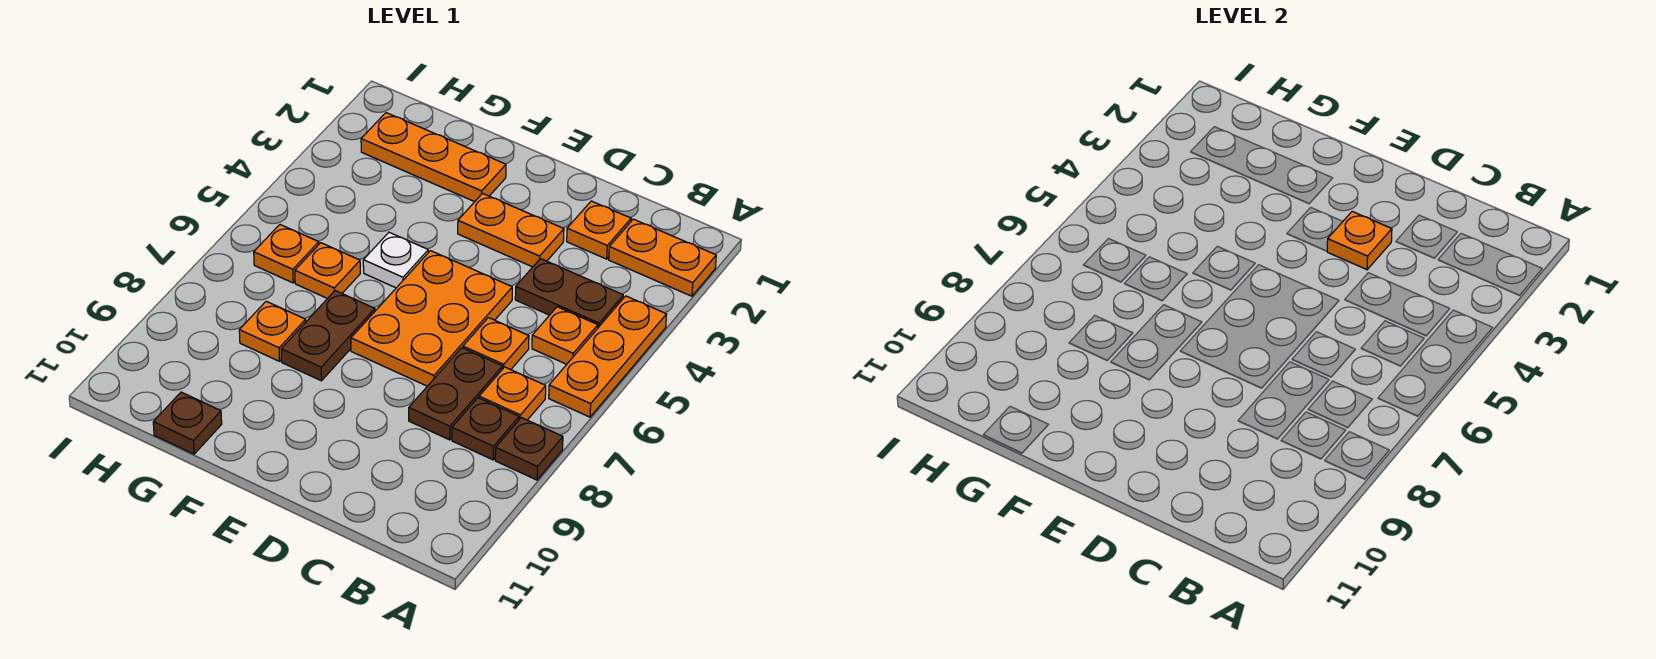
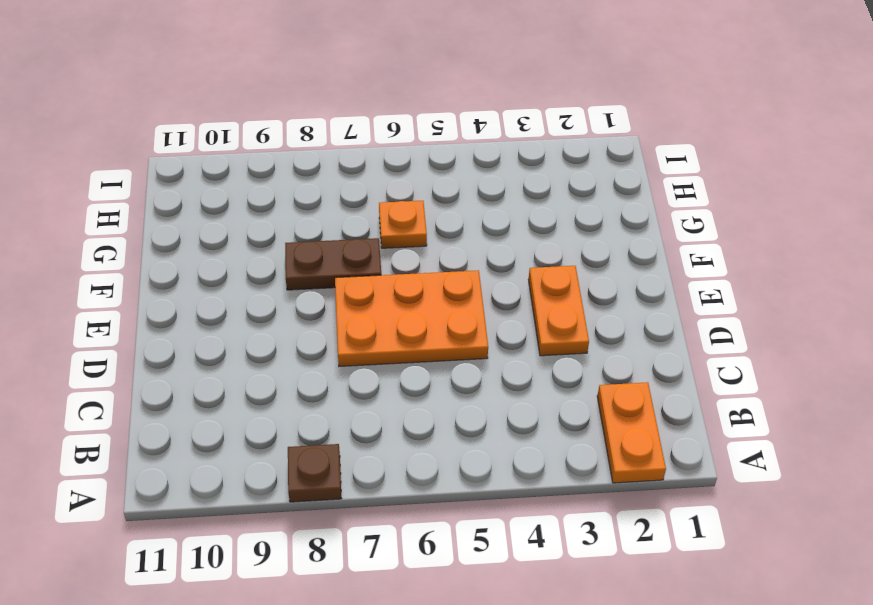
none -> orange 1x3 plate [549,296,667,417]
none -> brown 1x2 plate [515,259,623,327]
none -> orange 1x1 plate [532,307,598,364]

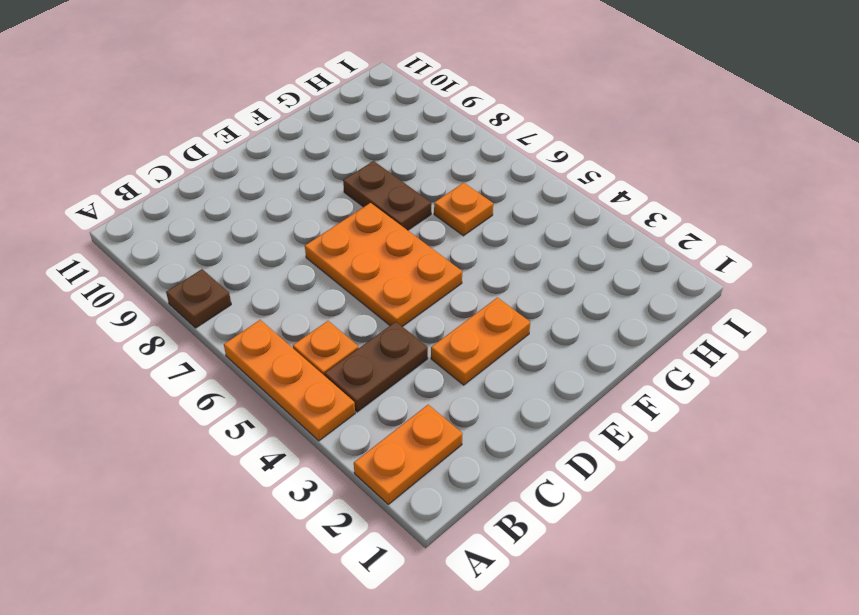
none -> orange 1x1 plate [479,367,546,420]
none -> brown 1x1 plate [452,398,519,460]
none -> orange 1x1 plate [567,201,631,259]

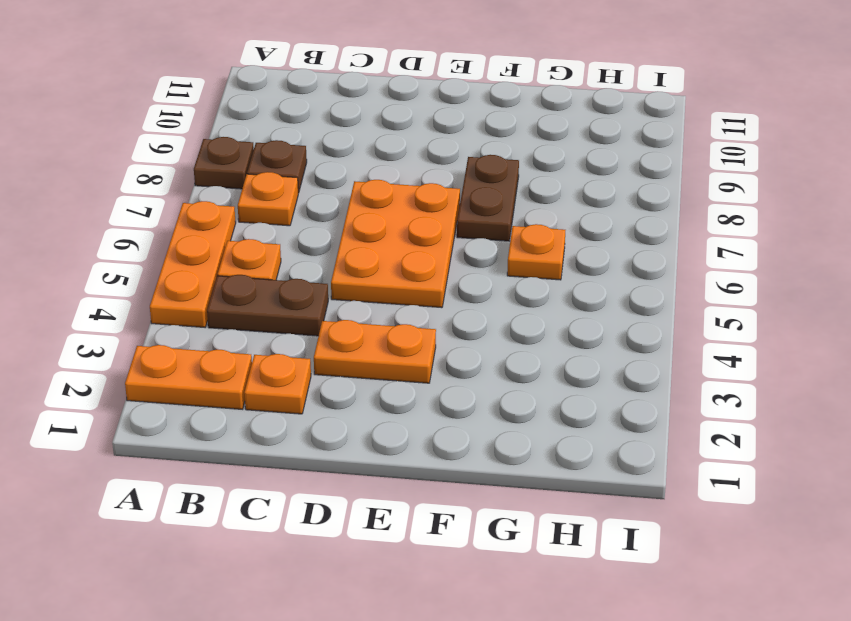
none -> orange 1x1 plate [463,318,529,370]
none -> brown 1x2 plate [409,348,503,440]
none -> orange 1x3 plate [361,113,506,202]

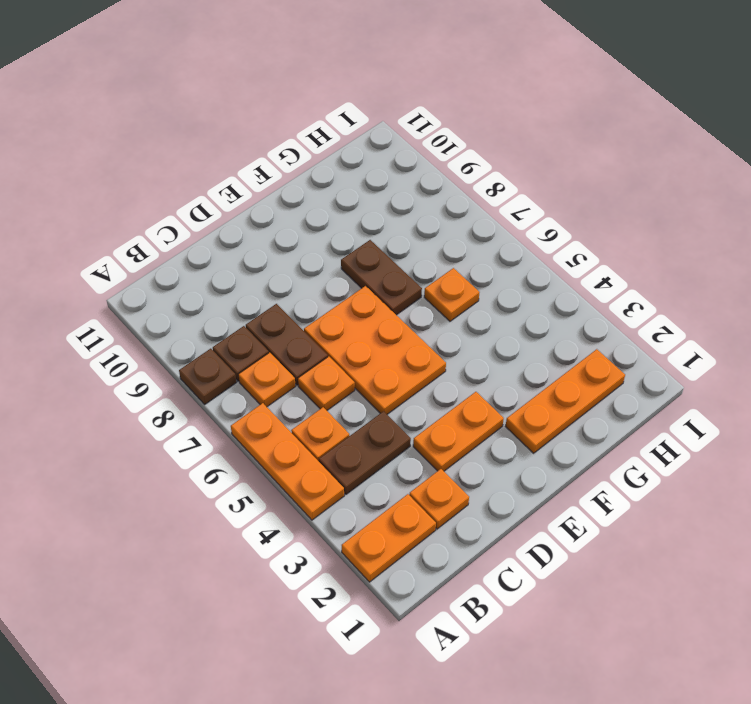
none -> white 1x1 plate [363,232,428,288]
none -> orange 1x1 plate [239,301,306,361]
none -> brown 1x1 plate [153,392,222,454]

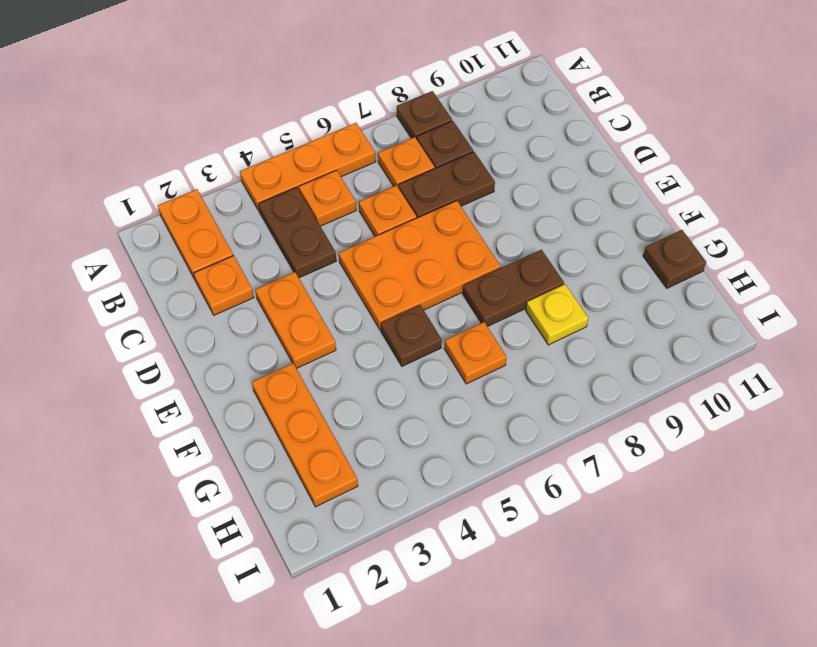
brown 1x1 plate [381,305,442,366] -> white 1x1 plate [363,232,428,288]
yellow 1x1 plate [526,284,588,345] -> orange 1x1 plate [239,301,306,361]
none -> orange 1x1 plate [254,225,319,283]
none -> orange 1x1 plate [1327,211,1392,270]

